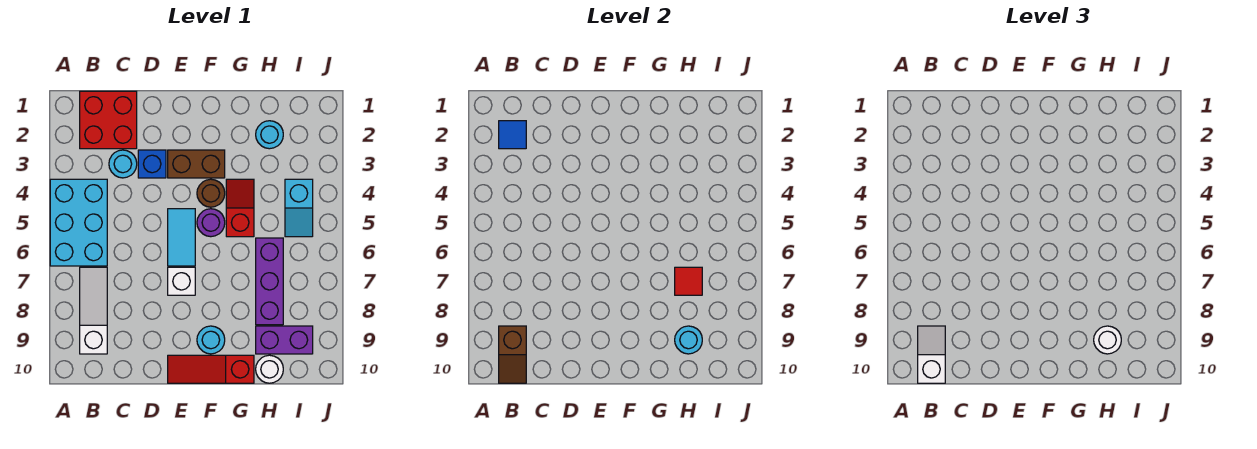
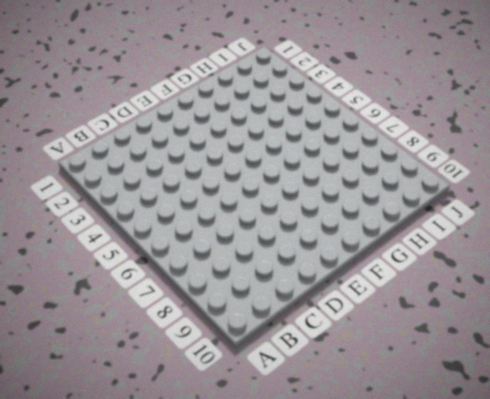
none -> cyan 2x3 brick [50,179,107,266]
none -> red 2x2 brick [80,91,137,149]
none -> white 1x3 slope [80,267,107,354]

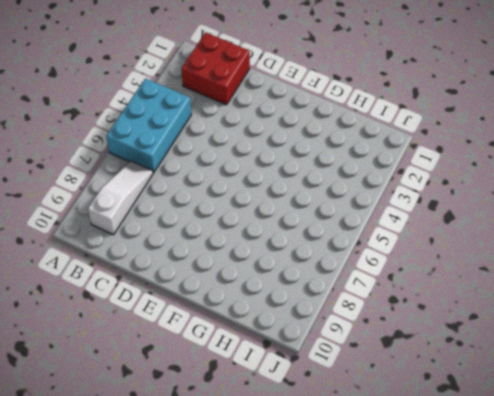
none -> cyan 1x1 round brick [109,150,137,178]
none -> blue 1x1 brick [138,150,166,178]
none -> brown 1x2 brick [168,150,225,178]

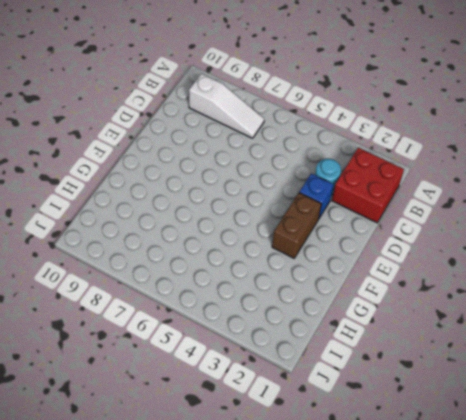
none -> cyan 2x3 brick [50,179,107,266]
none -> cyan 1x2 tile [168,209,195,266]
none -> white 1x1 brick [168,267,195,295]

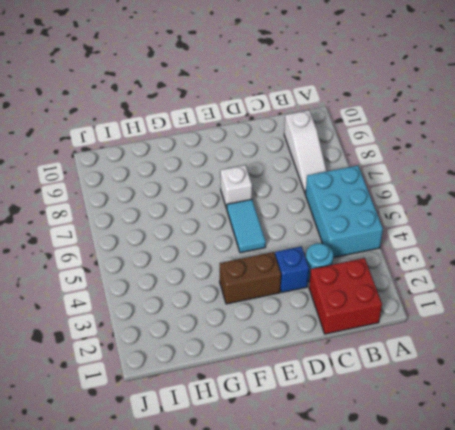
none -> red 1x3 slope [168,355,254,383]
none -> brown 1x1 round brick [197,179,225,207]
none -> purple 1x1 round brick [197,209,225,237]

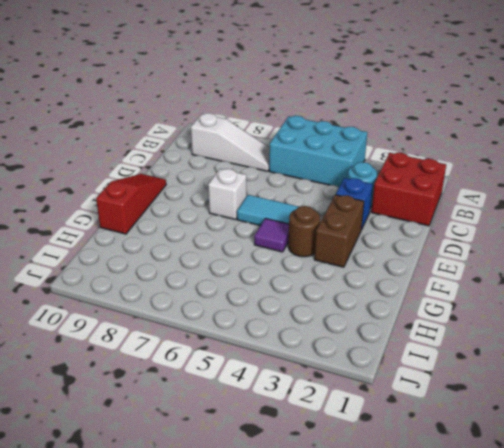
purple 1x1 tile [254,218,289,252] -> purple 1x1 round brick [197,209,225,237]
none -> cyan 1x1 round brick [197,326,225,354]
none -> red 1x2 slope [226,179,254,237]
none -> cyan 1x1 round brick [256,121,283,149]

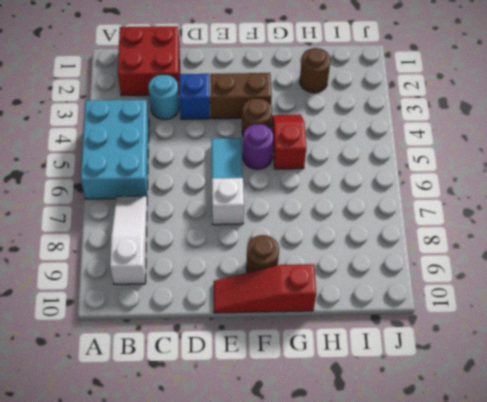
brown 1x1 round brick [246,235,279,273] -> cyan 1x1 round brick [197,326,225,354]
brown 1x1 round brick [300,48,331,93] -> cyan 1x1 round brick [256,121,283,149]
none -> purple 1x3 brick [256,238,283,325]
none -> purple 1x2 brick [256,326,313,354]
none -> white 1x1 round brick [256,355,283,383]

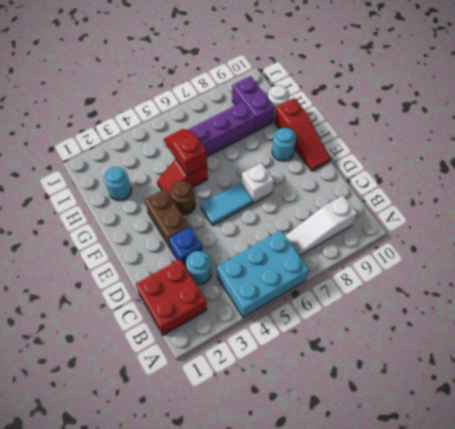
red 1x2 slope [164,129,207,176] -> none
none -> purple 1x1 round brick [197,209,225,237]
none -> cyan 1x2 slope [285,179,313,237]
none -> blue 1x1 tile [499,121,526,149]

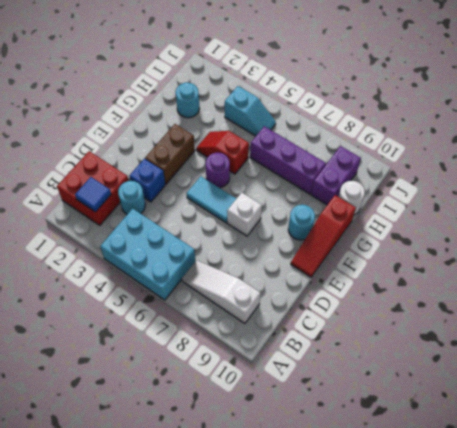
none -> brown 1x1 round brick [197,179,225,207]
none -> brown 1x2 slope [499,326,526,383]
none -> red 1x1 tile [675,267,702,295]

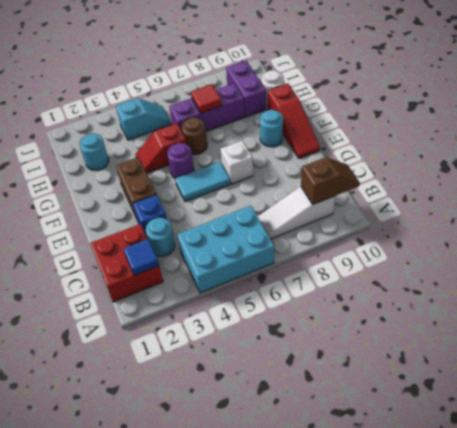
brown 1x1 round brick [182,117,207,154] -> brown 1x1 round brick moved to [197,179,225,207]
none -> cyan 1x1 round brick [675,326,702,354]
none -> white 1x2 slope [918,326,945,383]
none -> white 1x1 round brick [1094,326,1121,354]

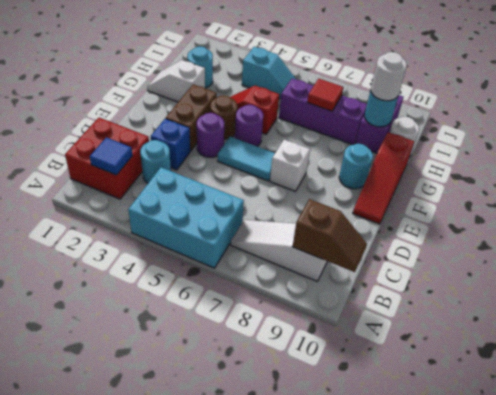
purple 1x1 round brick [197,113,224,157] -> none
white 1x2 slope [147,60,205,102] -> white 1x2 slope moved to [918,326,945,383]

